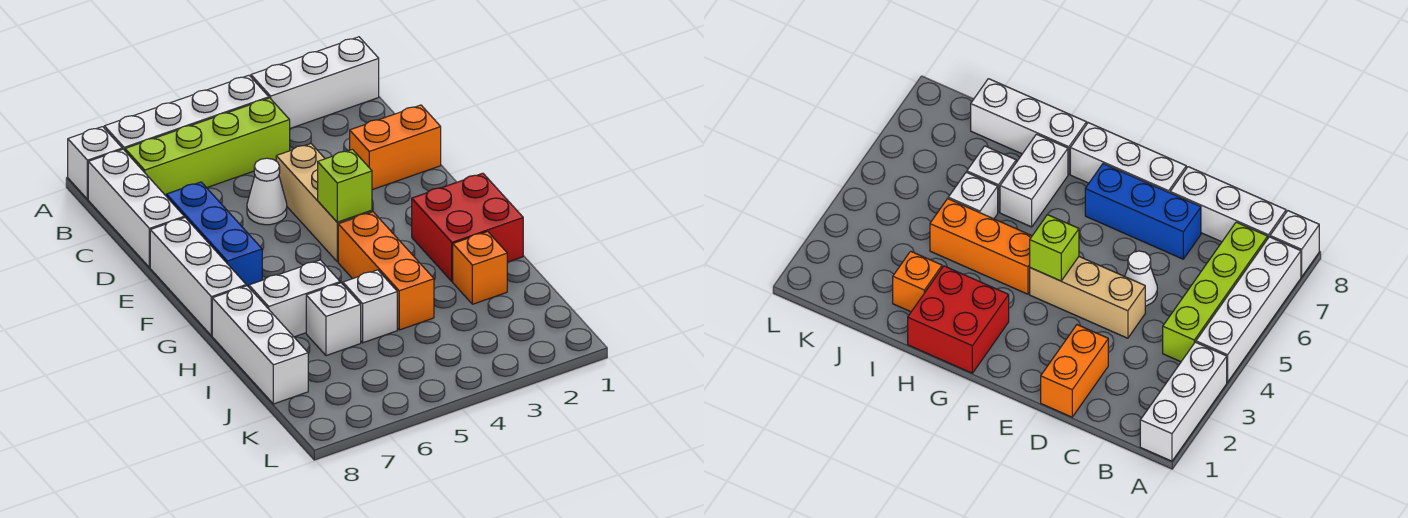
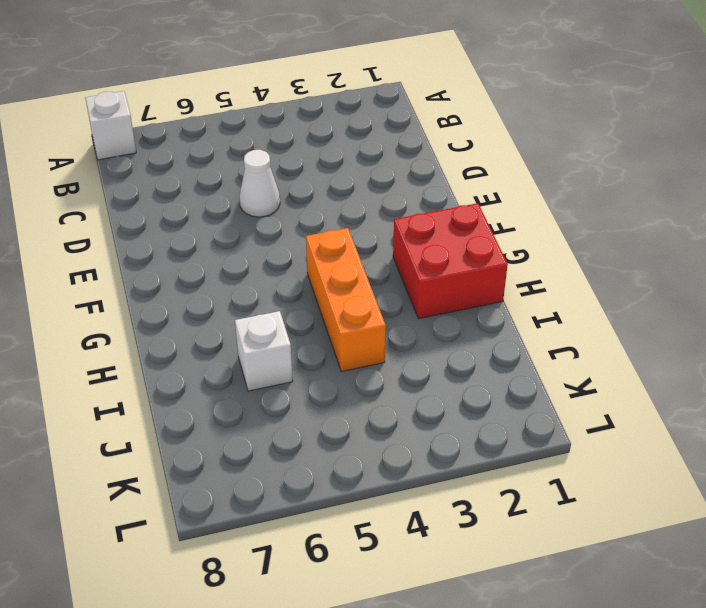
none -> white 1x3 brick [251,37,379,128]
none -> white 1x4 brick [104,75,269,151]
none -> lime 1x4 brick [125,98,290,196]

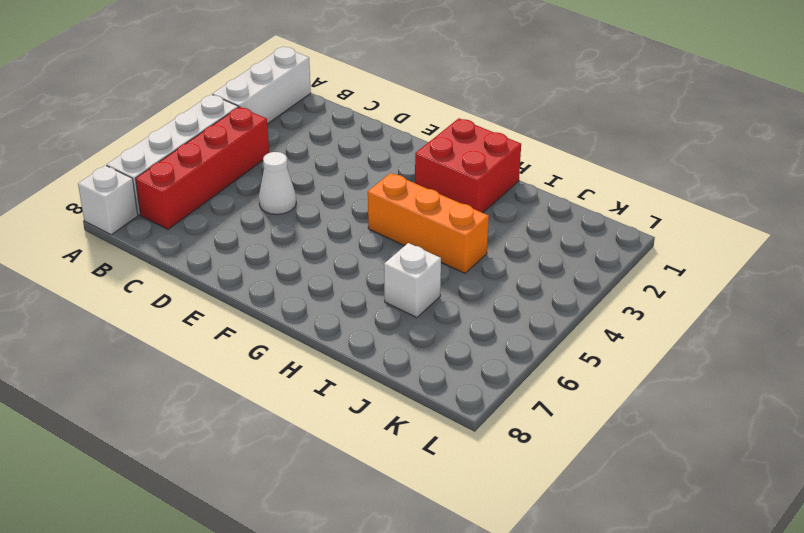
red 1x4 brick [135,107,269,229] -> lime 1x4 brick [125,98,290,196]
none -> white 1x3 brick [88,149,184,268]
none -> orange 1x2 brick [350,105,441,190]
none -> tan 1x3 brick [276,144,372,262]

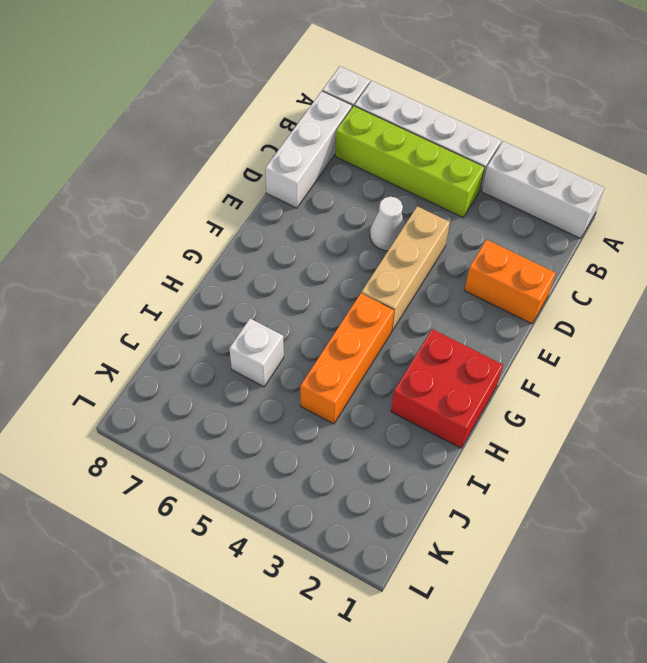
none -> blue 1x3 brick [166,182,262,287]
none -> white 1x3 brick [150,218,246,336]
none -> white 1x2 brick [249,260,340,337]

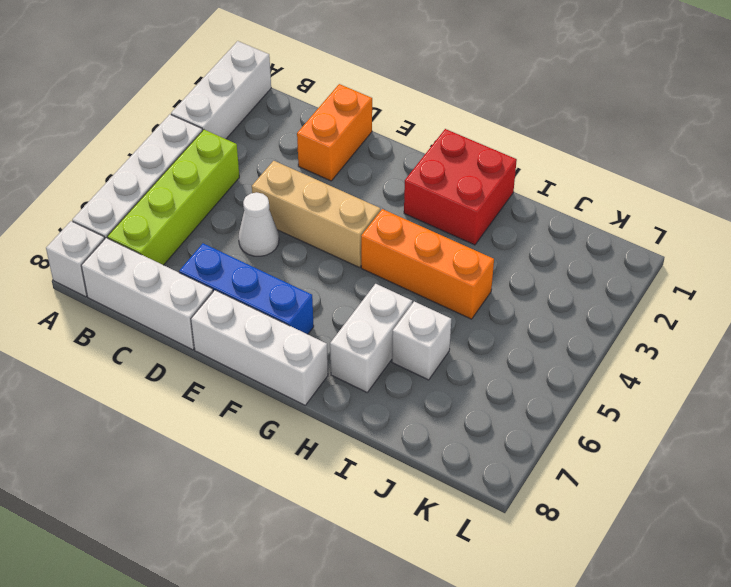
none -> white 1x3 brick [212,286,308,404]
none -> orange 1x1 brick [453,232,507,304]
none -> white 1x1 brick [343,270,397,343]

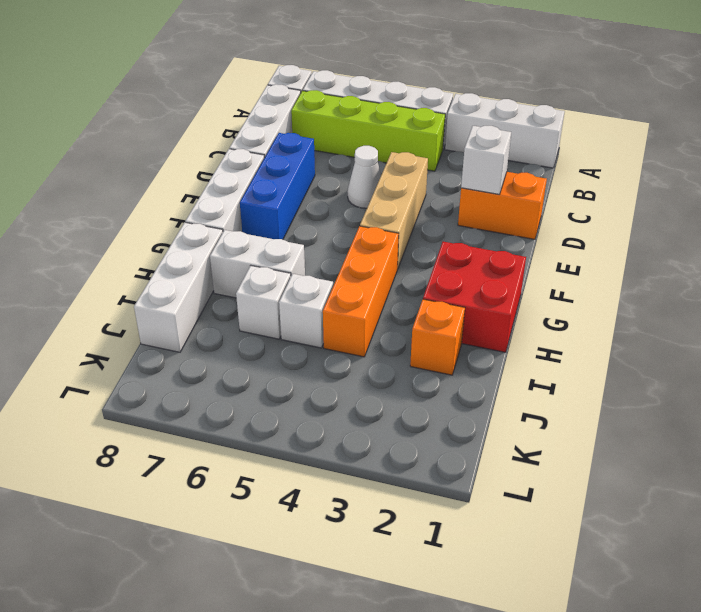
white 1x1 brick [461,126,511,194] -> none
none -> lime 1x1 brick [318,149,372,222]

